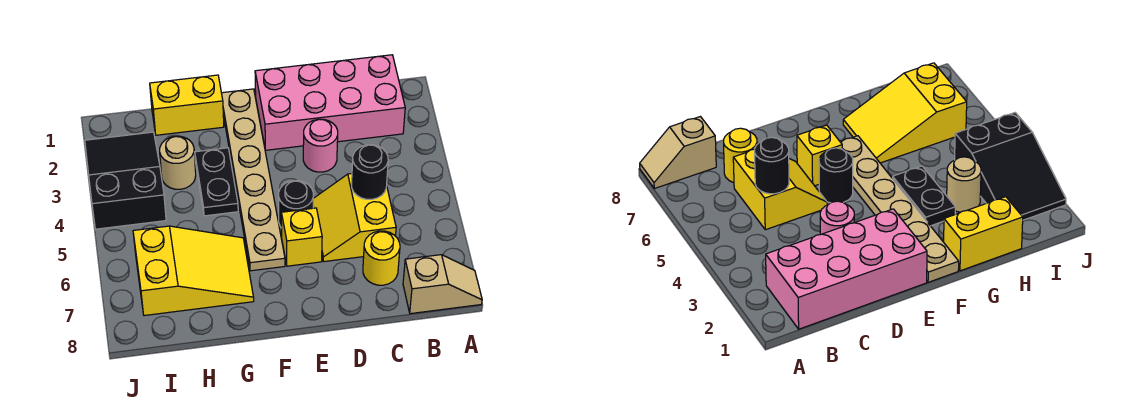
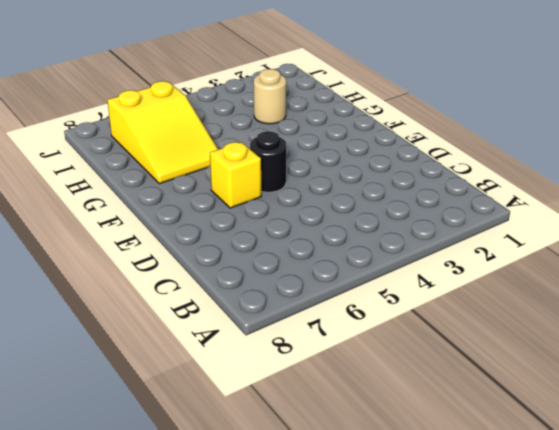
none -> tan 1x2 slope [403,255,482,314]
none -> pink 2x4 brick [255,55,405,150]
none -> yellow 2x2 slope [313,174,396,262]

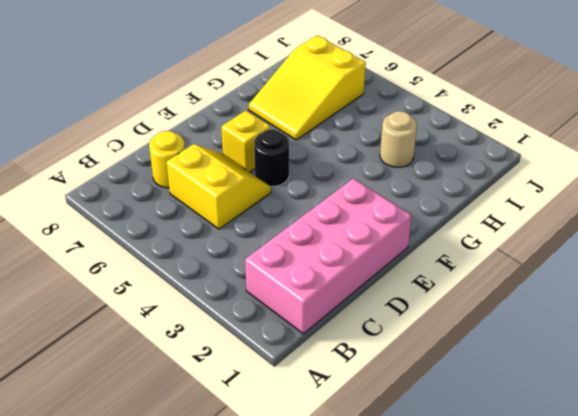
none -> tan 1x2 slope [403,255,482,314]
none -> pink 1x1 round brick [303,119,338,172]
none -> tan 1x6 plate [222,89,285,271]

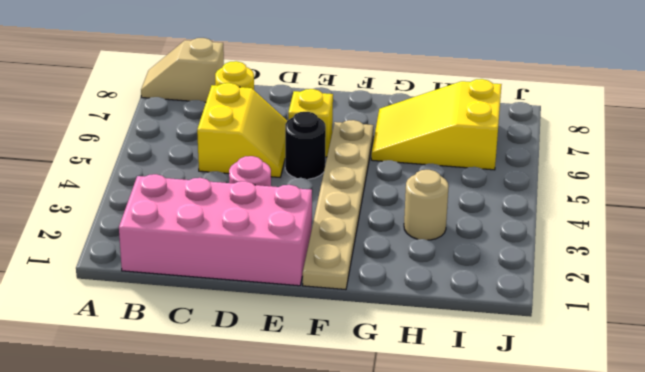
none -> yellow 1x2 brick [150,75,224,135]
none -> black 1x2 plate [195,148,238,216]
none -> black 2x3 slope [85,132,166,229]

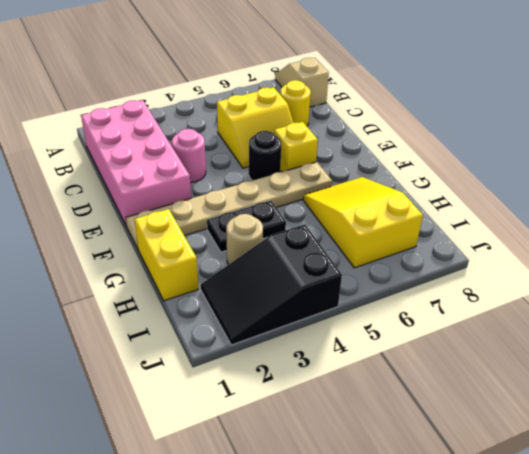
none -> black 1x1 round brick [352,145,388,199]

